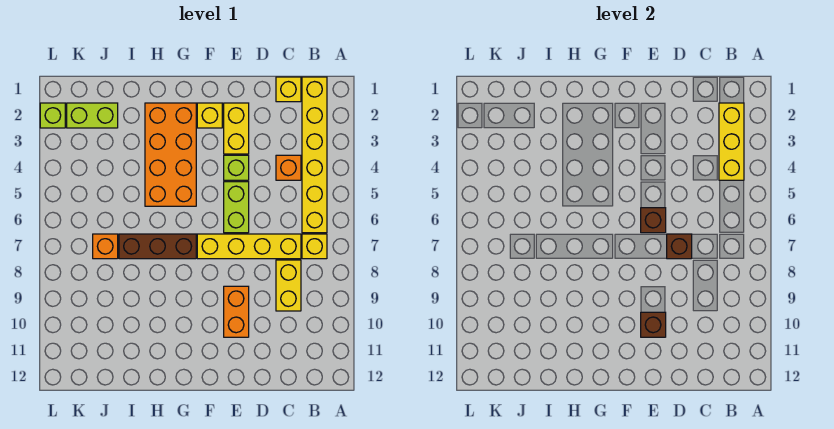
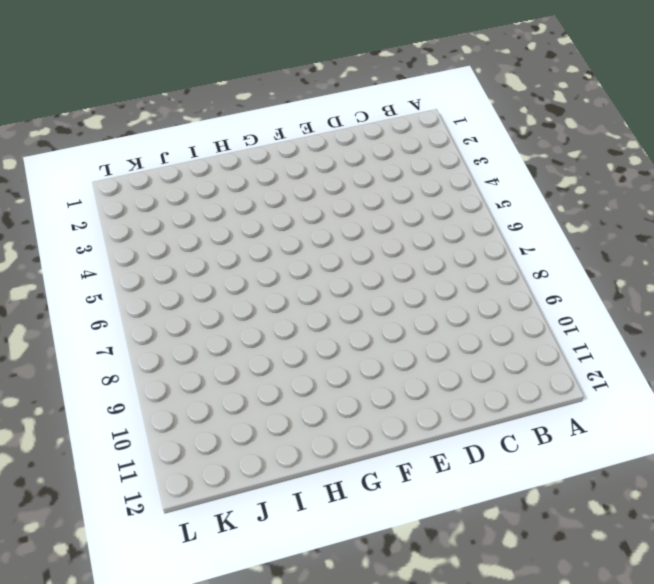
none -> yellow 1x6 brick [302,77,327,233]
none -> yellow 1x1 brick [302,234,327,259]
none -> yellow 1x1 brick [276,77,301,102]

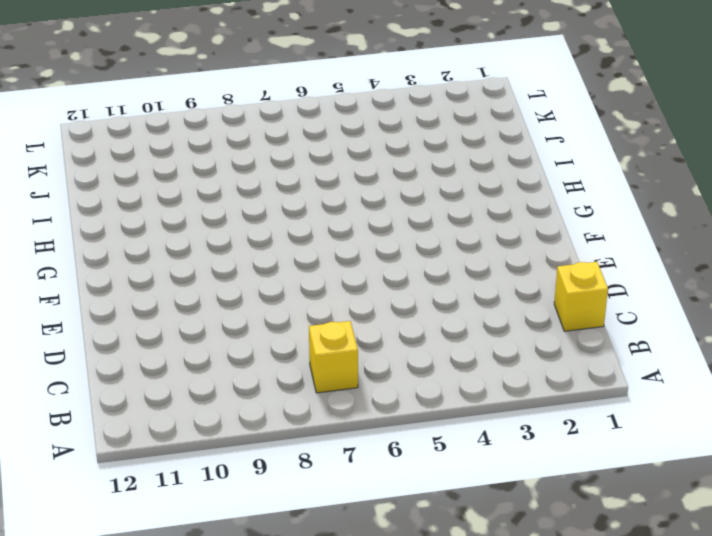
none -> yellow 1x6 brick [302,77,327,233]
none -> orange 1x1 brick [276,155,301,180]
none -> yellow 1x4 brick [197,234,301,259]

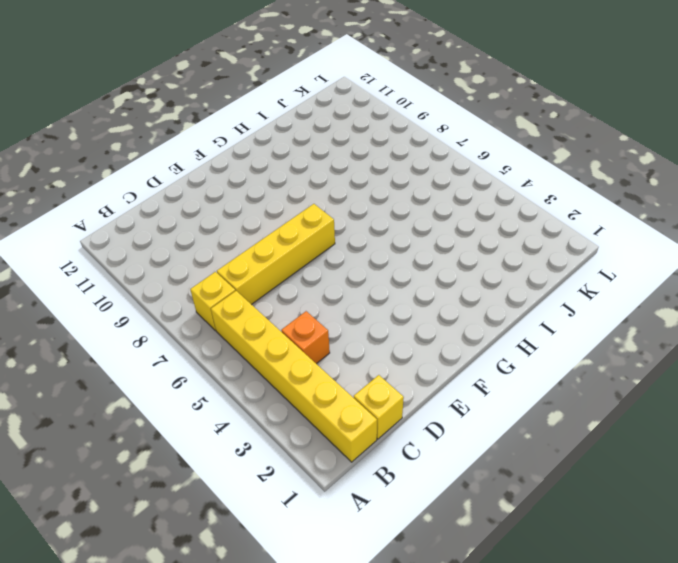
none -> yellow 1x2 brick [276,260,301,311]
none -> yellow 1x2 brick [224,103,249,154]
none -> lime 1x1 brick [224,155,249,180]

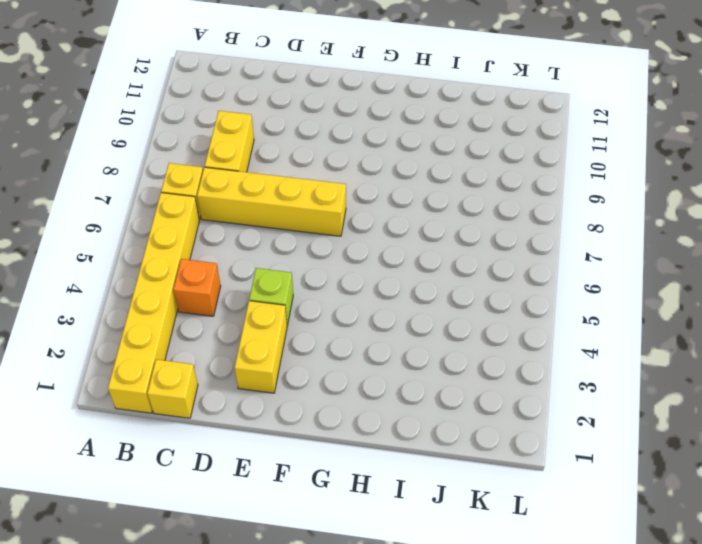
none -> lime 1x2 brick [224,182,249,233]
none -> orange 1x2 brick [224,286,249,337]
none -> yellow 1x1 brick [197,103,222,128]

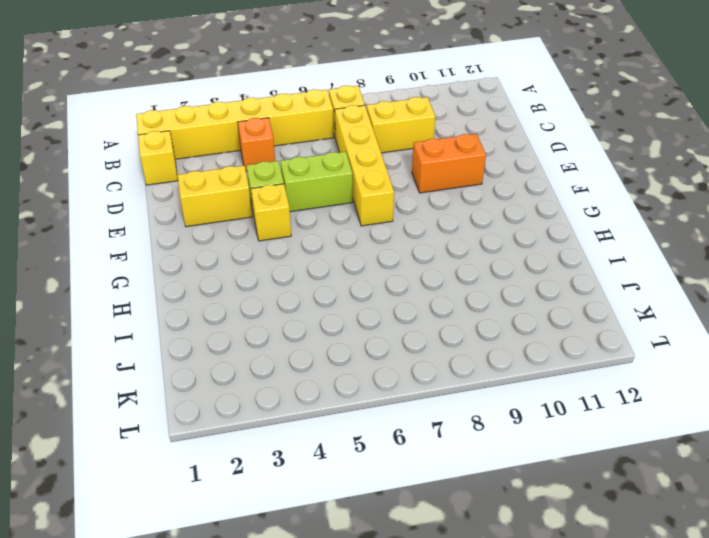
yellow 1x1 brick [251,184,291,241] -> yellow 1x1 brick moved to [197,103,222,128]
none -> orange 2x4 brick [145,103,196,206]
none -> brown 1x3 brick [119,234,196,259]
none -> lime 1x2 brick [67,103,118,128]

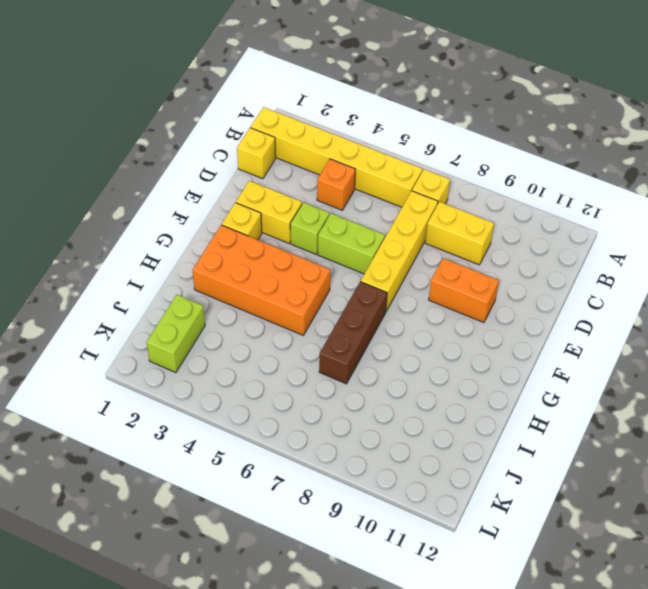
none -> orange 1x1 brick [93,234,118,259]
none -> lime 1x1 brick [40,103,65,128]
none -> yellow 1x3 brick [719,103,744,180]

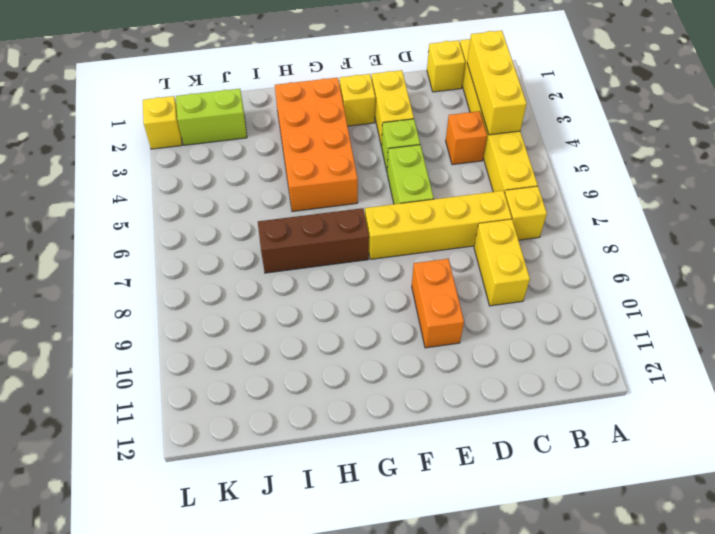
yellow 1x1 brick [143,96,182,149] -> lime 1x1 brick [40,103,65,128]
none -> orange 1x1 brick [93,234,118,259]
none -> brown 1x1 brick [667,234,692,259]
none -> brown 1x1 brick [641,208,666,233]

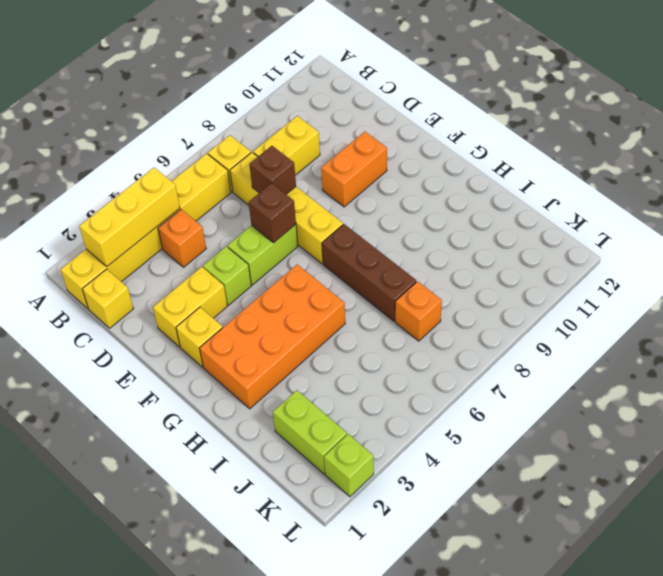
none -> brown 1x1 brick [641,312,666,337]

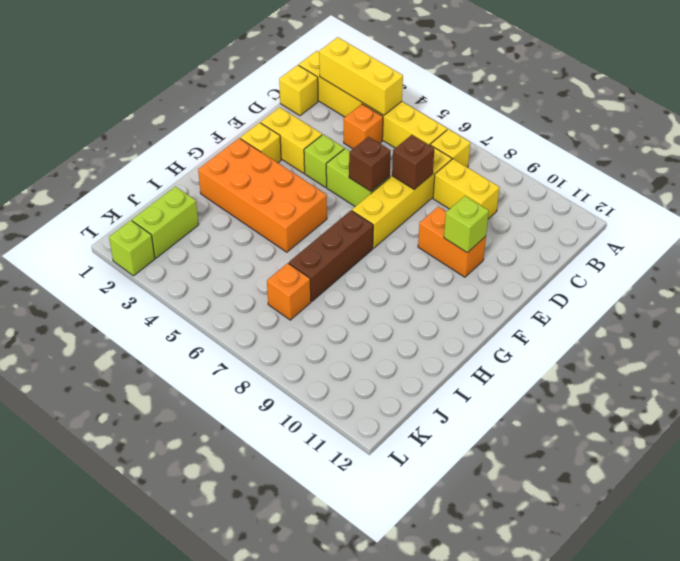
lime 1x1 brick [444,196,489,253] -> brown 1x1 brick [641,312,666,337]

